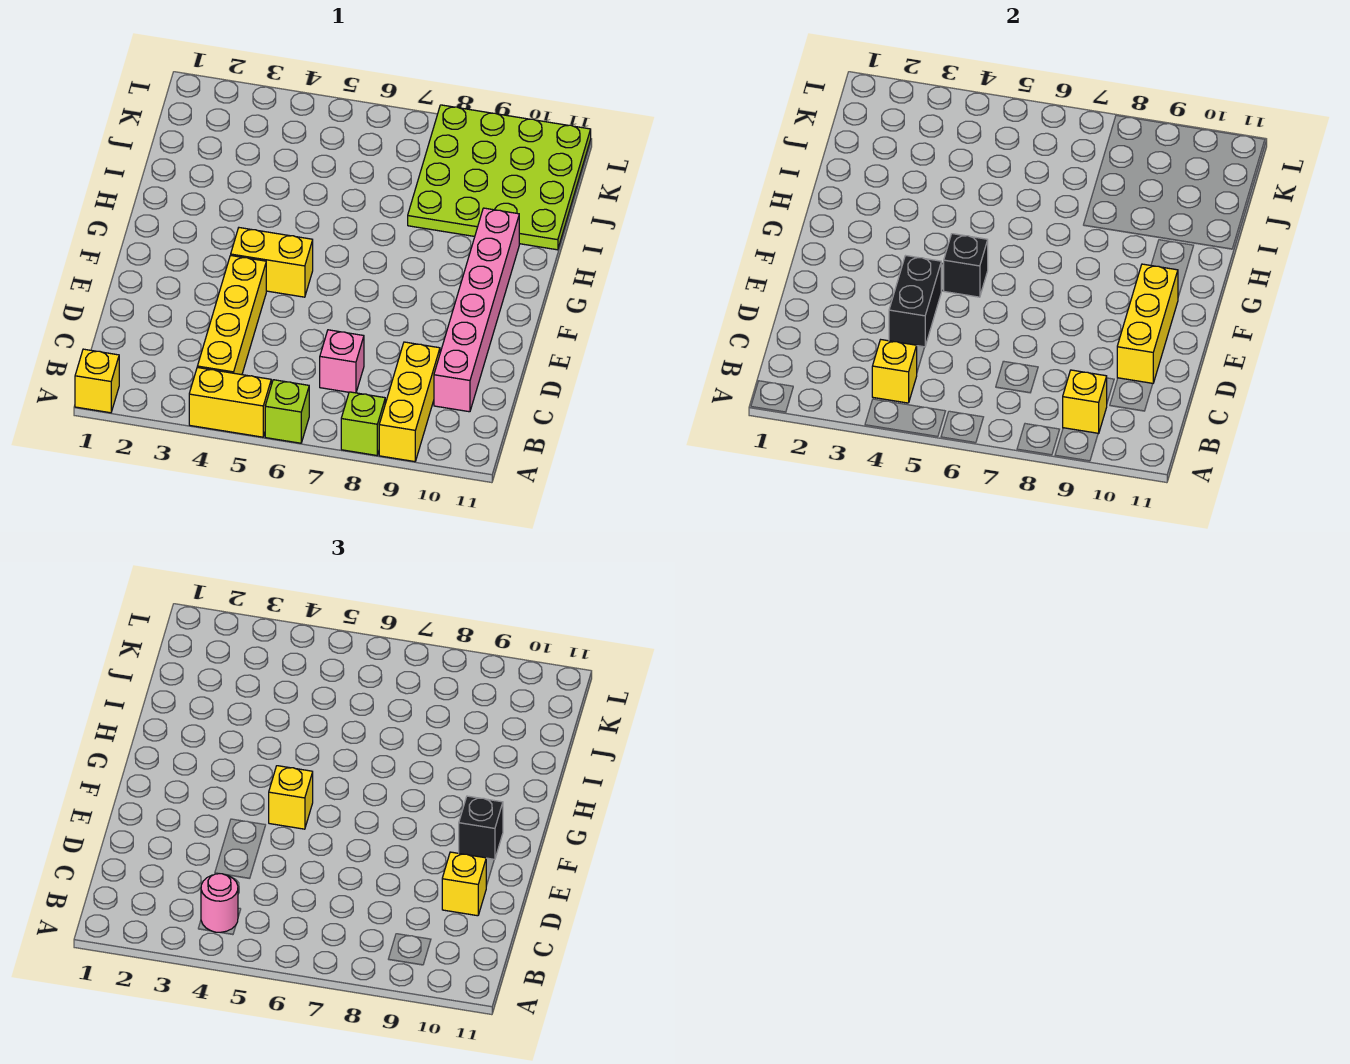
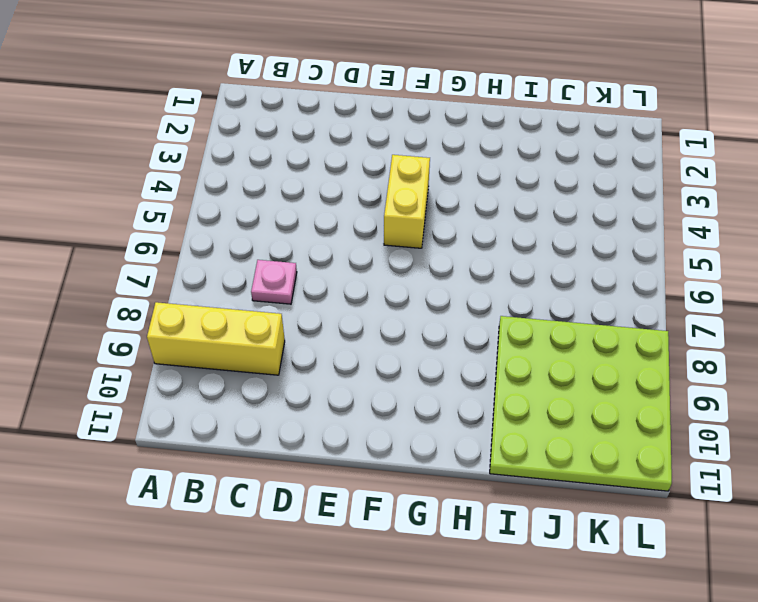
pink 1x1 plate [251,260,297,304] -> pink 1x1 brick [320,330,364,393]
none -> yellow 1x1 brick [75,349,119,413]
none -> yellow 1x2 brick [189,368,271,437]
none -> lime 1x1 brick [265,380,309,443]

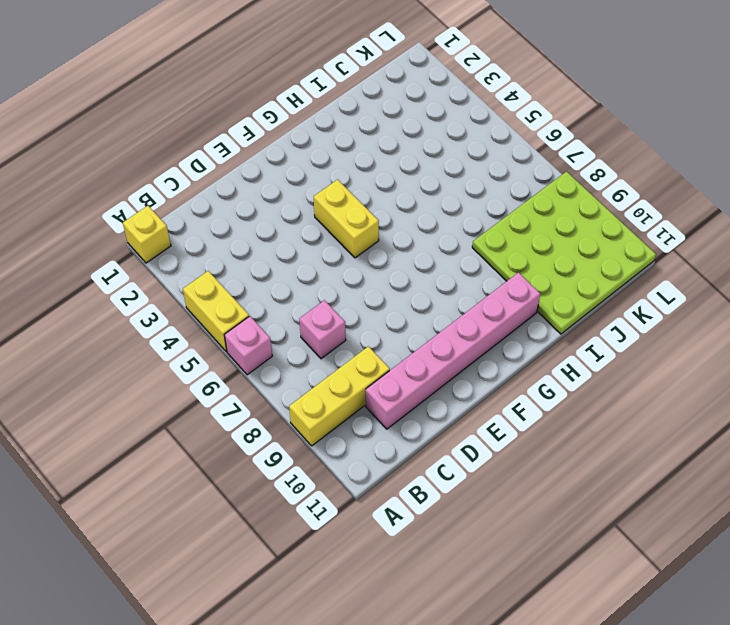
pink 1x1 brick [224,316,272,375] -> lime 1x1 brick [265,380,309,443]
none -> lime 1x1 brick [341,392,385,455]
none -> yellow 1x4 brick [197,255,266,375]
none -> yellow 1x1 brick [872,340,917,403]

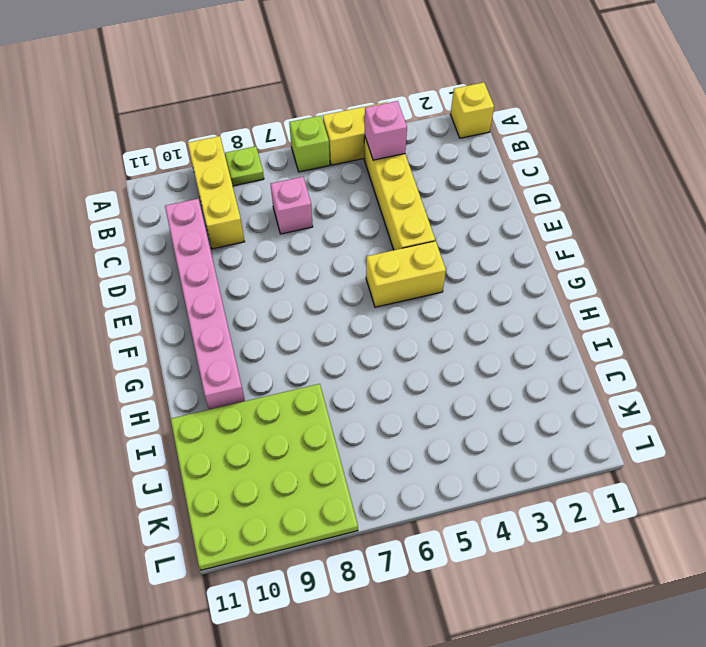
lime 1x1 plate [225,146,264,186] -> lime 1x1 brick [341,392,385,455]
pink 1x1 brick [365,101,407,160] -> yellow 1x1 brick [872,340,917,403]
none -> yellow 1x1 brick [1063,370,1107,434]
none -> black 1x2 brick [889,256,942,347]
none -> yellow 1x3 brick [1117,264,1178,383]

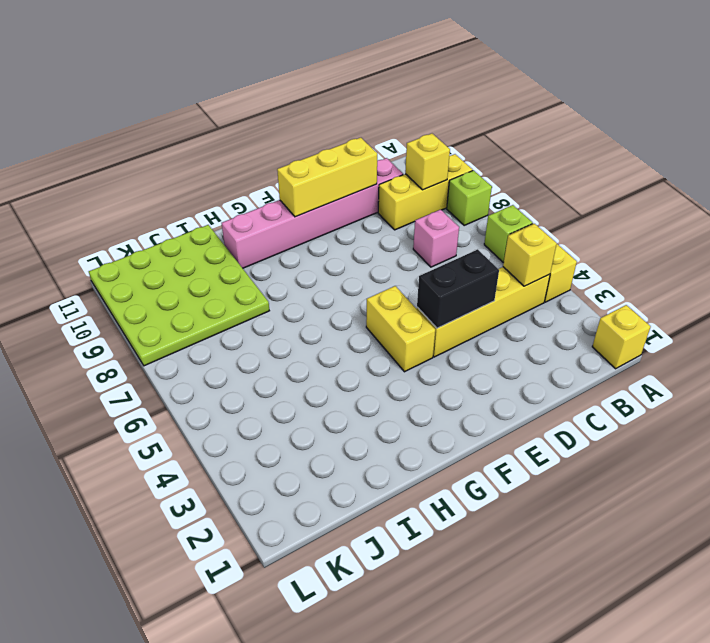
none -> black 1x1 brick [944,234,988,297]
none -> pink 1x1 round brick [201,874,238,932]
none -> yellow 1x1 brick [442,852,486,916]

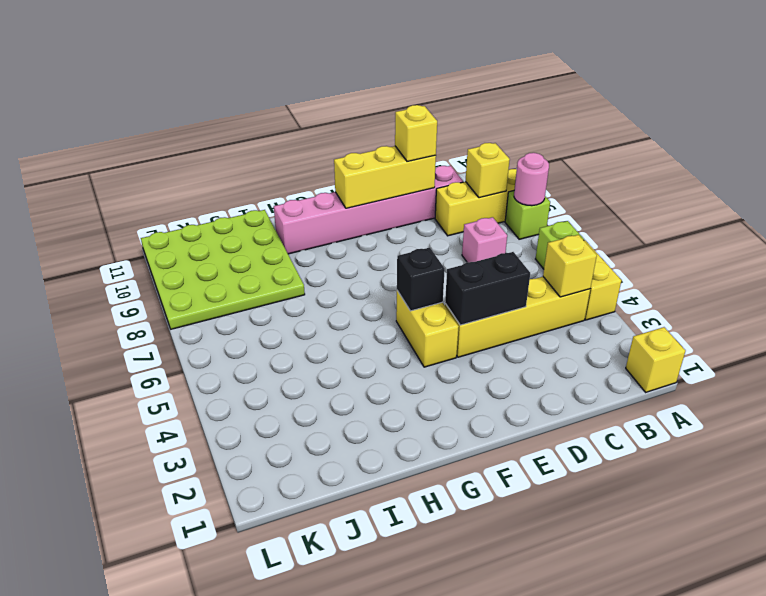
pink 1x1 round brick [514,153,549,206] -> pink 1x1 round brick moved to [201,874,238,932]
none -> yellow 1x1 brick [269,766,313,829]
none -> black 1x1 brick [459,796,503,860]

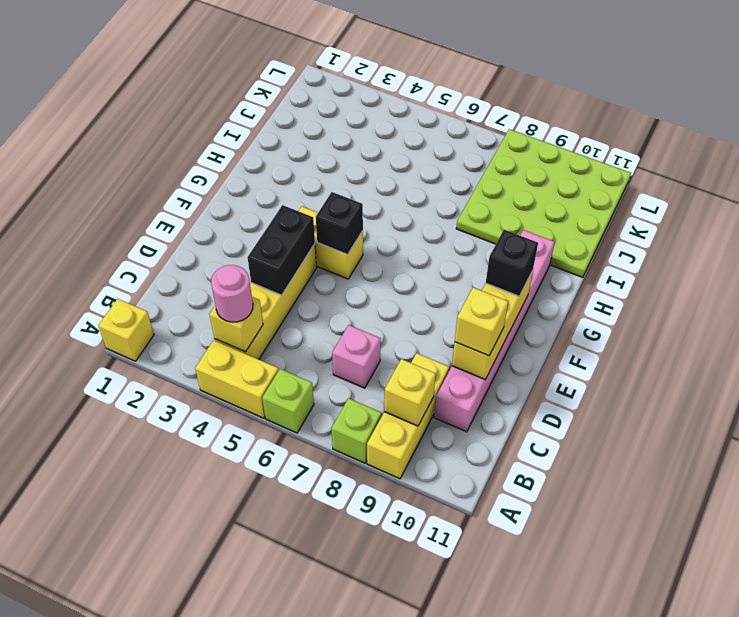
none -> yellow 1x1 brick [269,766,313,829]

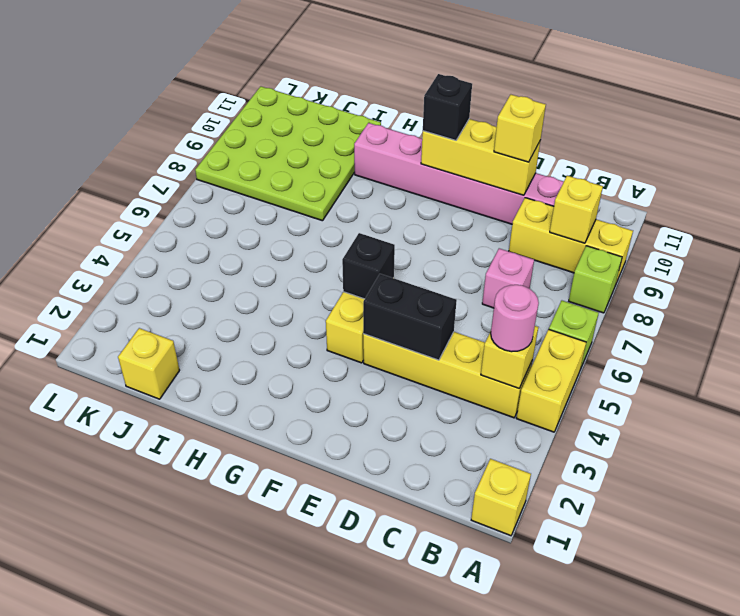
yellow 1x1 brick [118,328,180,399] -> yellow 1x1 brick moved to [269,766,313,829]

